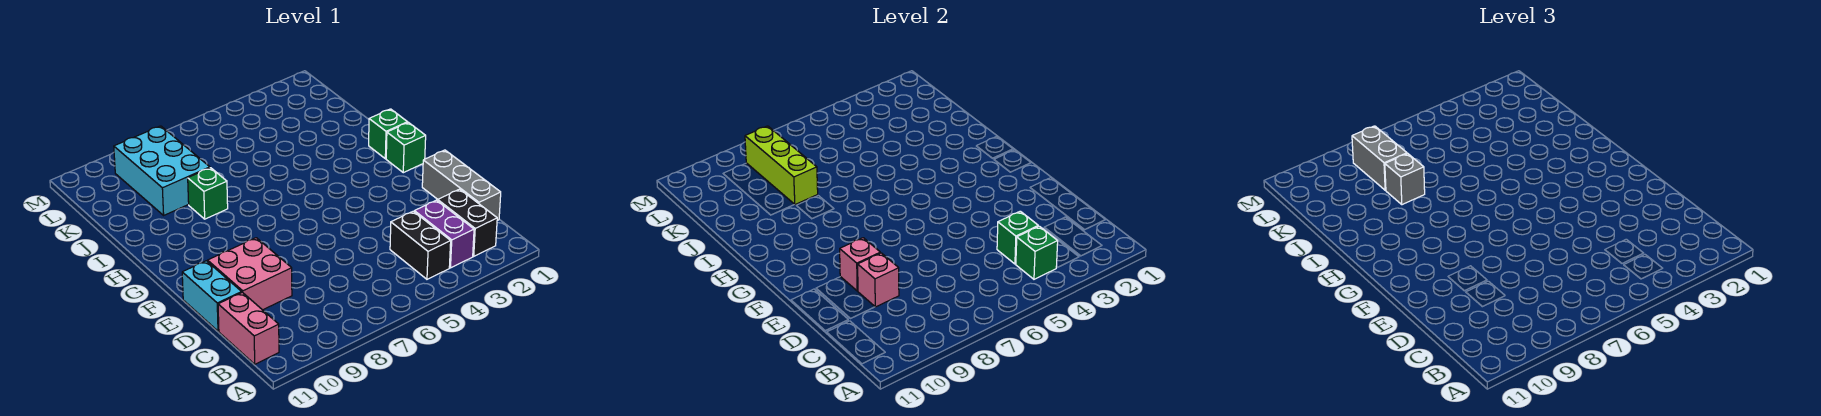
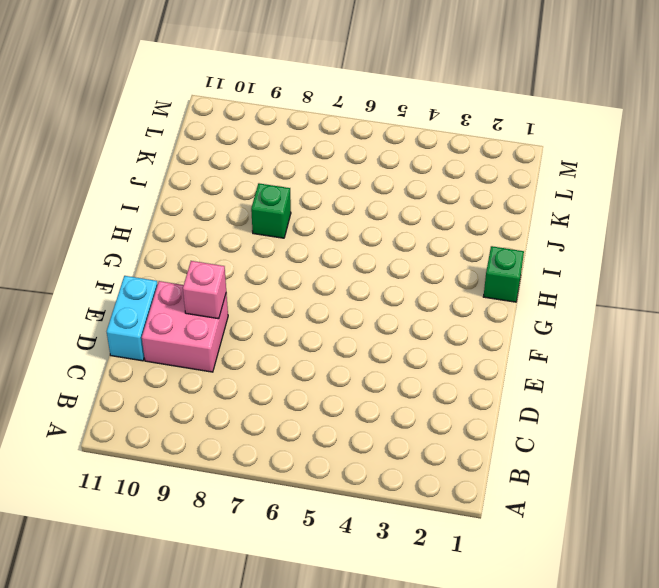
none -> black 1x2 brick [438,189,497,256]
none -> purple 1x2 brick [414,200,474,268]
none -> black 1x2 brick [390,211,451,279]

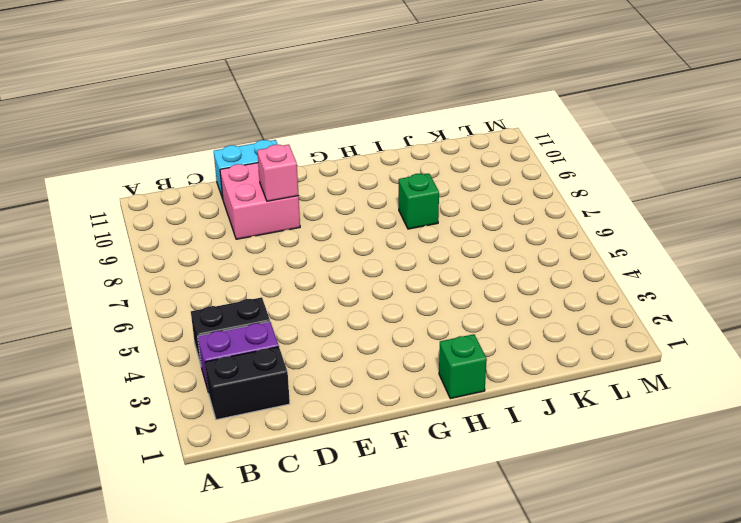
none -> pink 1x2 brick [218,292,279,364]
none -> grey 1x3 brick [422,150,501,220]
none -> green 1x1 brick [386,122,426,173]

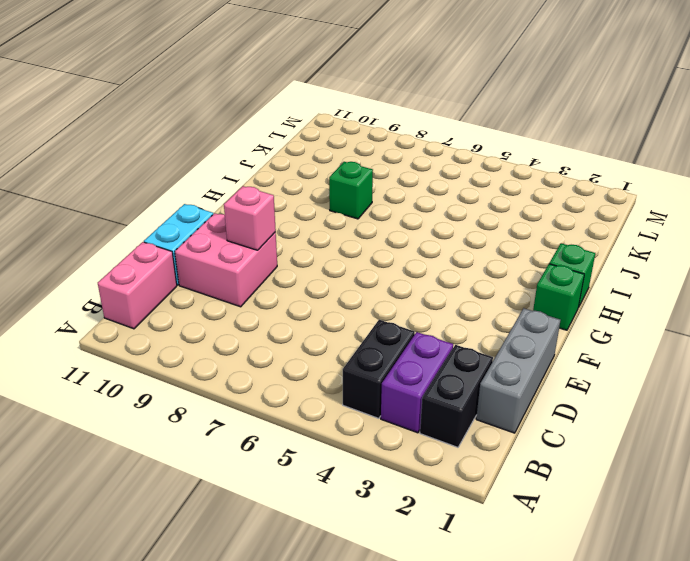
none -> cyan 2x3 brick [114,126,210,215]
none -> green 1x1 brick [1016,226,1058,279]
none -> green 1x1 brick [997,211,1038,264]

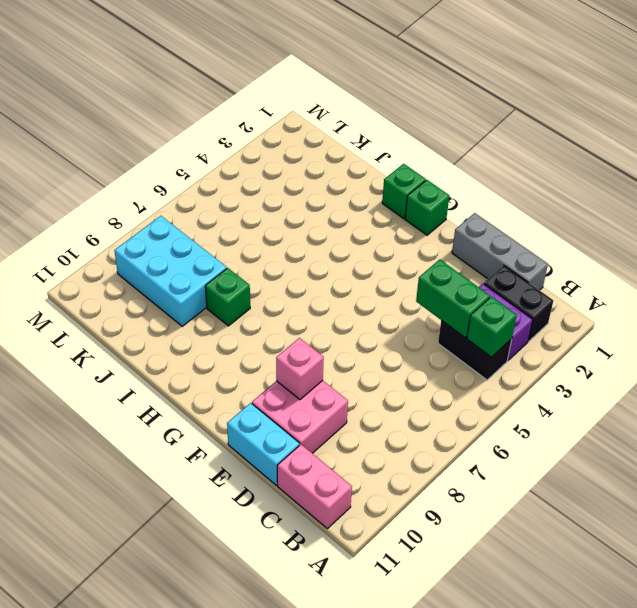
green 1x2 brick [416,260,490,338] -> green 1x1 brick [997,211,1038,264]
none -> pink 1x1 brick [858,253,899,307]
none -> lime 1x3 brick [745,126,818,205]
none -> grey 1x1 brick [1385,154,1425,205]

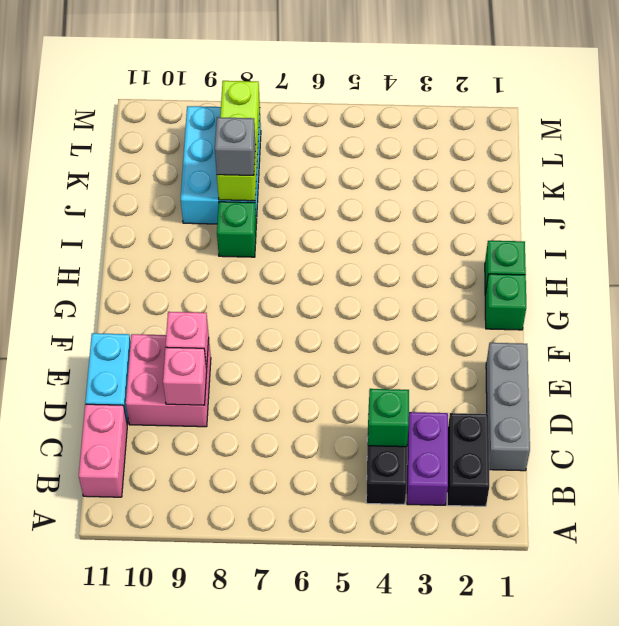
none -> green 1x1 brick [1016,226,1058,279]
none -> grey 1x2 brick [1352,126,1407,190]

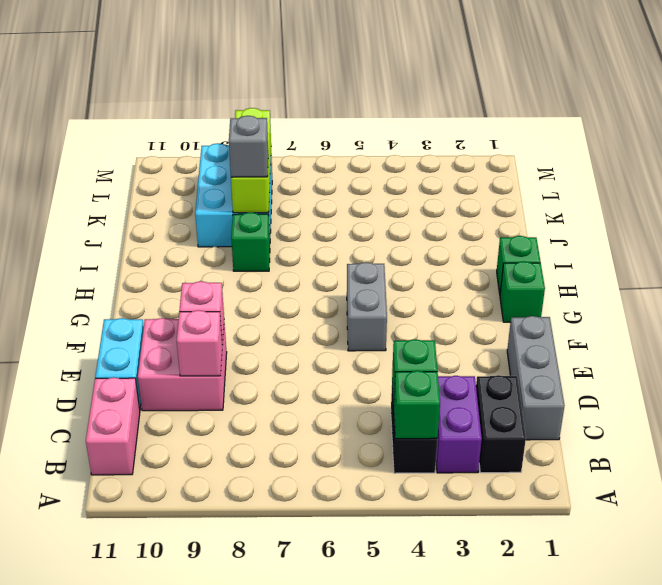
grey 1x2 brick [347,262,387,351] -> grey 1x2 brick moved to [1352,126,1407,190]

